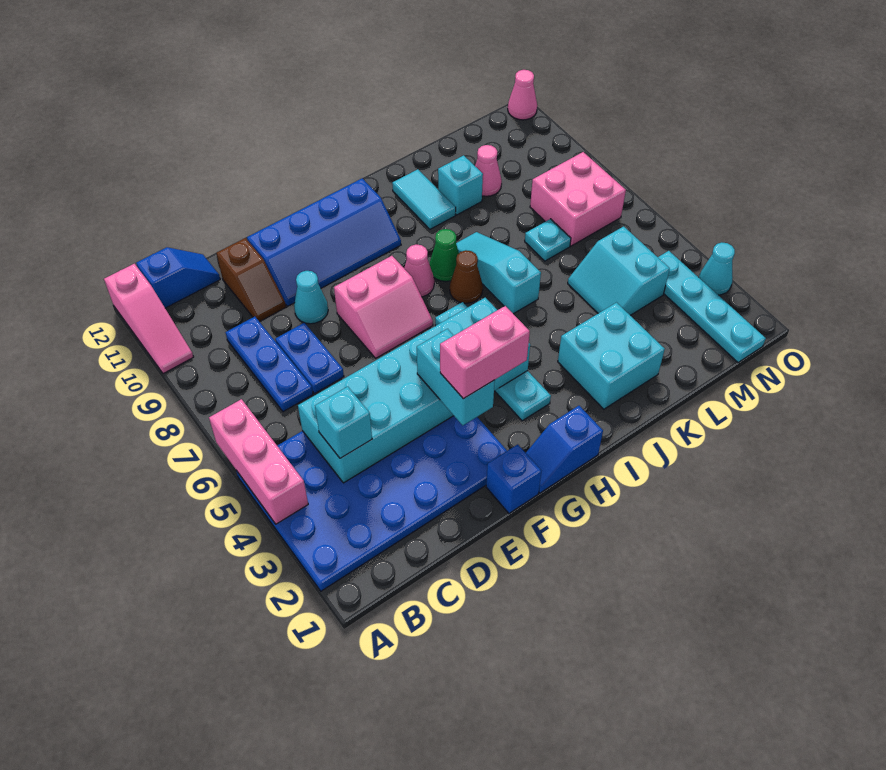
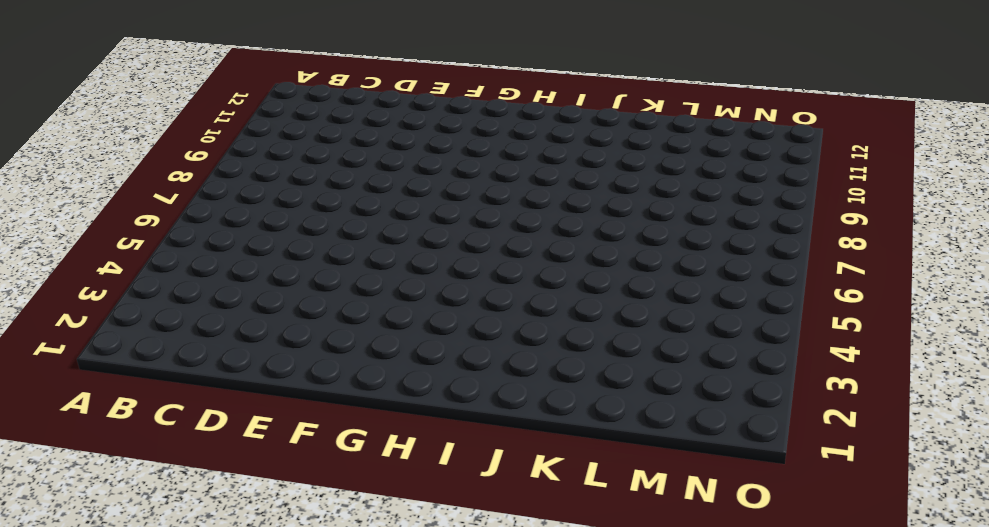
none -> blue 4x6 plate [236,416,507,591]
none -> pink 1x3 slope [104,264,193,374]
none -> blue 1x2 slope [136,247,220,308]
none -> blue 1x3 plate [226,317,313,412]

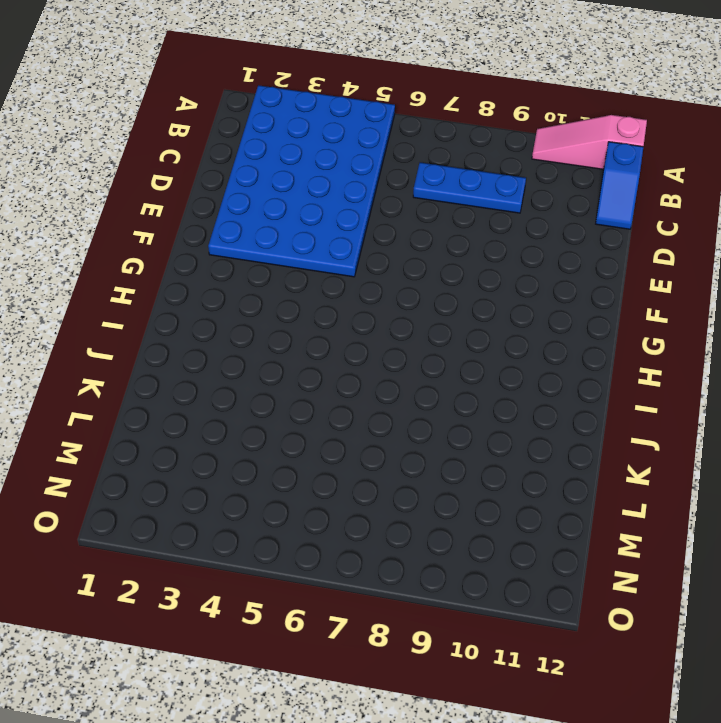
none -> blue 1x2 plate [275,323,344,394]
none -> brown 1x2 slope [216,238,286,322]
none -> cyan 1x1 cone [294,271,328,324]
none -> blue 2x4 slope [247,178,401,306]

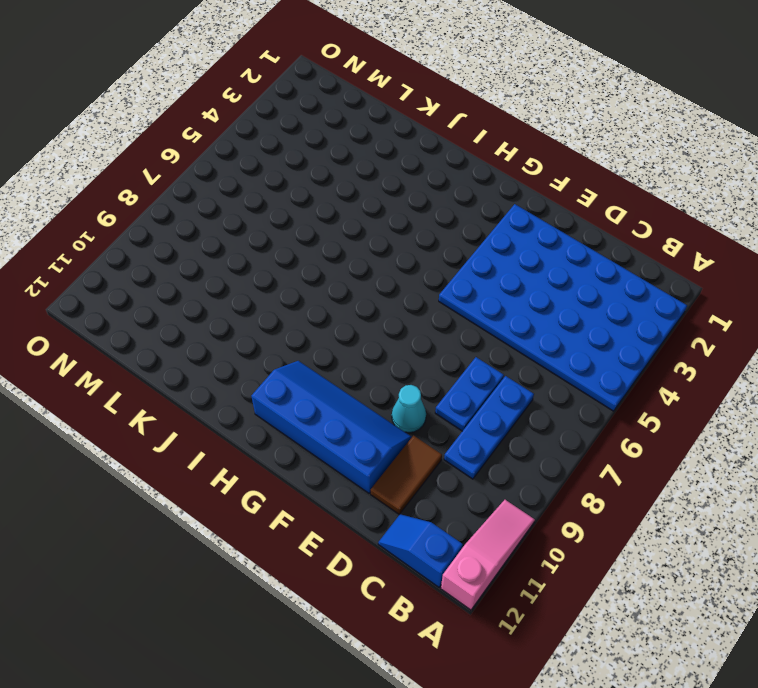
brown 1x2 tile [371,436,442,514] -> brown 1x2 slope [216,238,286,322]
none -> blue 1x1 brick [486,444,541,513]
none -> pink 2x2 slope [334,256,433,358]
none -> blue 1x2 slope [526,406,603,493]
none -> cyan 1x4 plate [435,302,551,421]

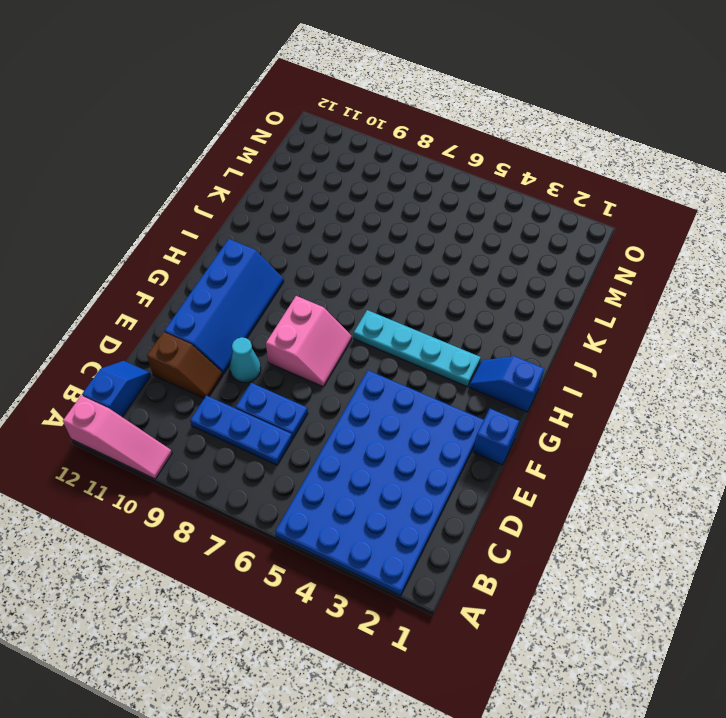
blue 1x2 slope [469,356,544,412] -> blue 1x2 slope turned to [526,406,603,493]
none -> pink 1x1 cone [404,245,434,297]
none -> brown 1x1 cone [450,250,483,303]
none -> green 1x1 cone [429,229,459,282]
none -> cyan 2x2 brick [558,303,665,409]

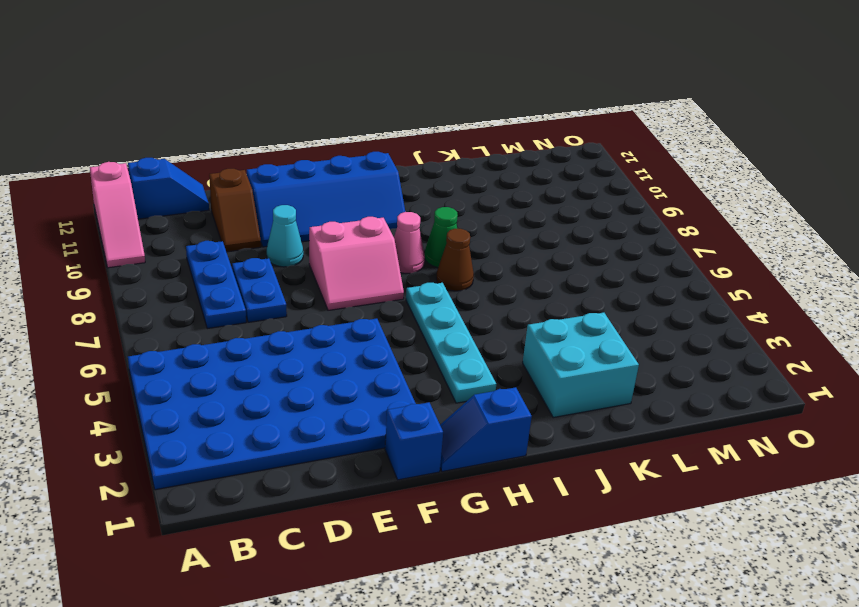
none -> cyan 1x3 slope [456,232,541,314]
none -> cyan 1x2 tile [392,169,456,229]
none -> cyan 1x1 brick [438,155,483,215]
none -> cyan 2x2 slope [568,226,670,315]

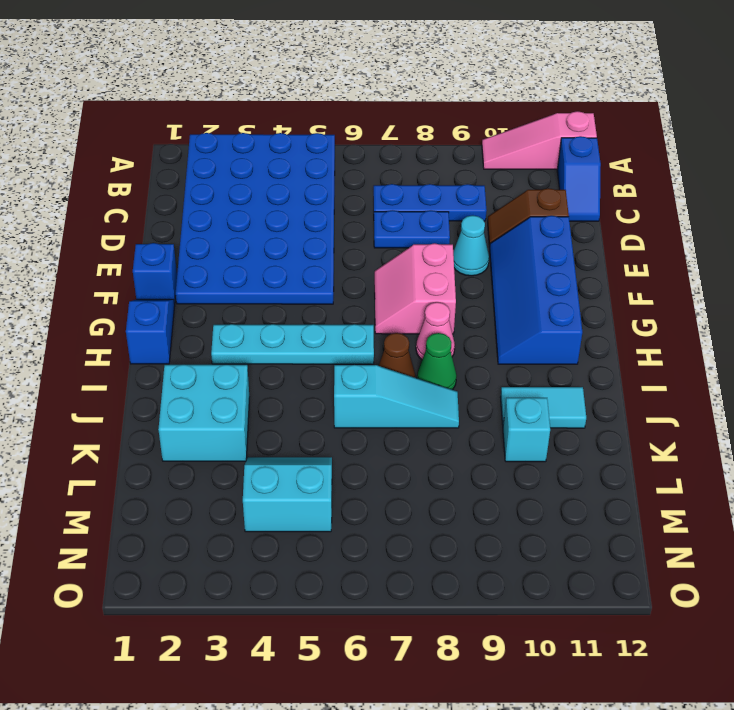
none -> cyan 1x1 plate [525,219,571,261]
none -> pink 1x1 cone [475,145,502,196]
none -> pink 2x2 brick [530,152,626,246]
none -> cyan 1x4 plate [658,251,766,363]

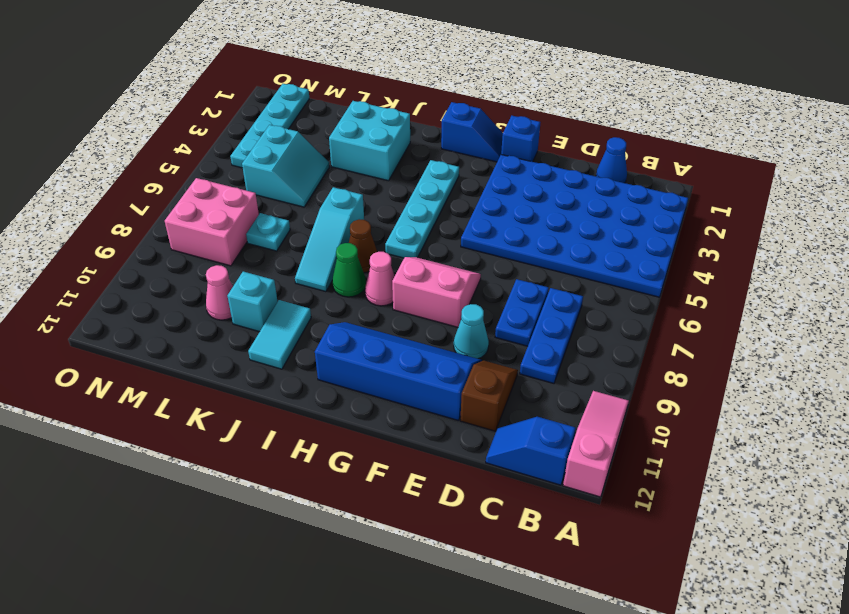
blue 1x1 cone [596,137,627,183] -> none
none -> cyan 1x1 cone [699,242,735,295]
none -> pink 1x1 cone [508,70,537,120]
none -> pink 1x3 brick [209,399,308,524]
none -> cyan 2x6 brick [298,298,530,483]

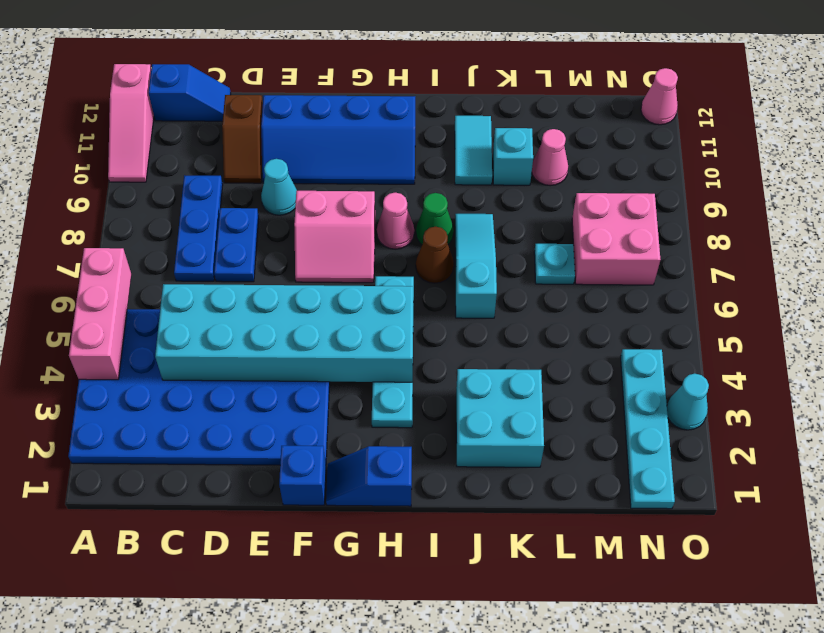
none -> cyan 2x2 slope [568,226,670,315]
none -> cyan 1x1 brick [315,387,372,458]
none -> cyan 1x2 brick [417,329,495,425]
none -> pink 1x2 brick [440,306,530,399]

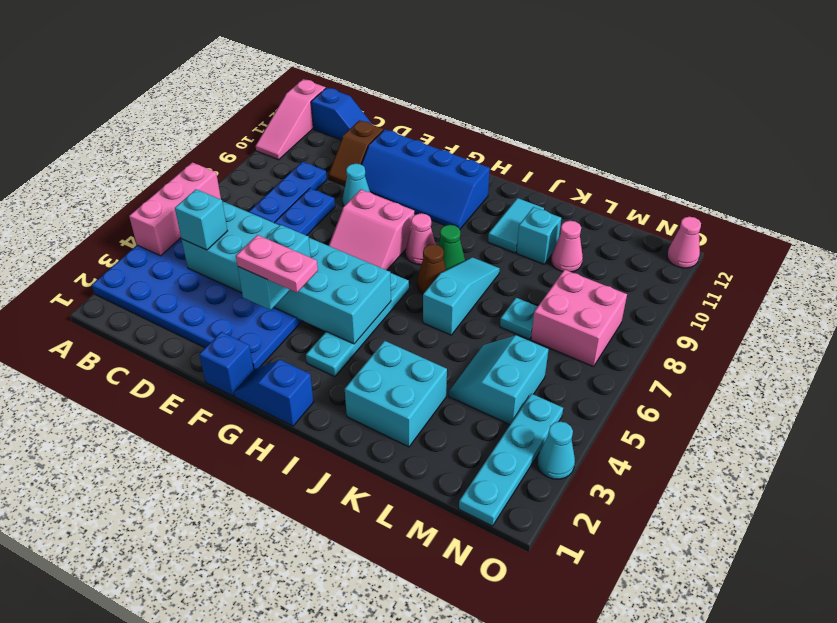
pink 1x2 plate [236,235,318,292] -> pink 1x2 brick [440,306,530,399]

